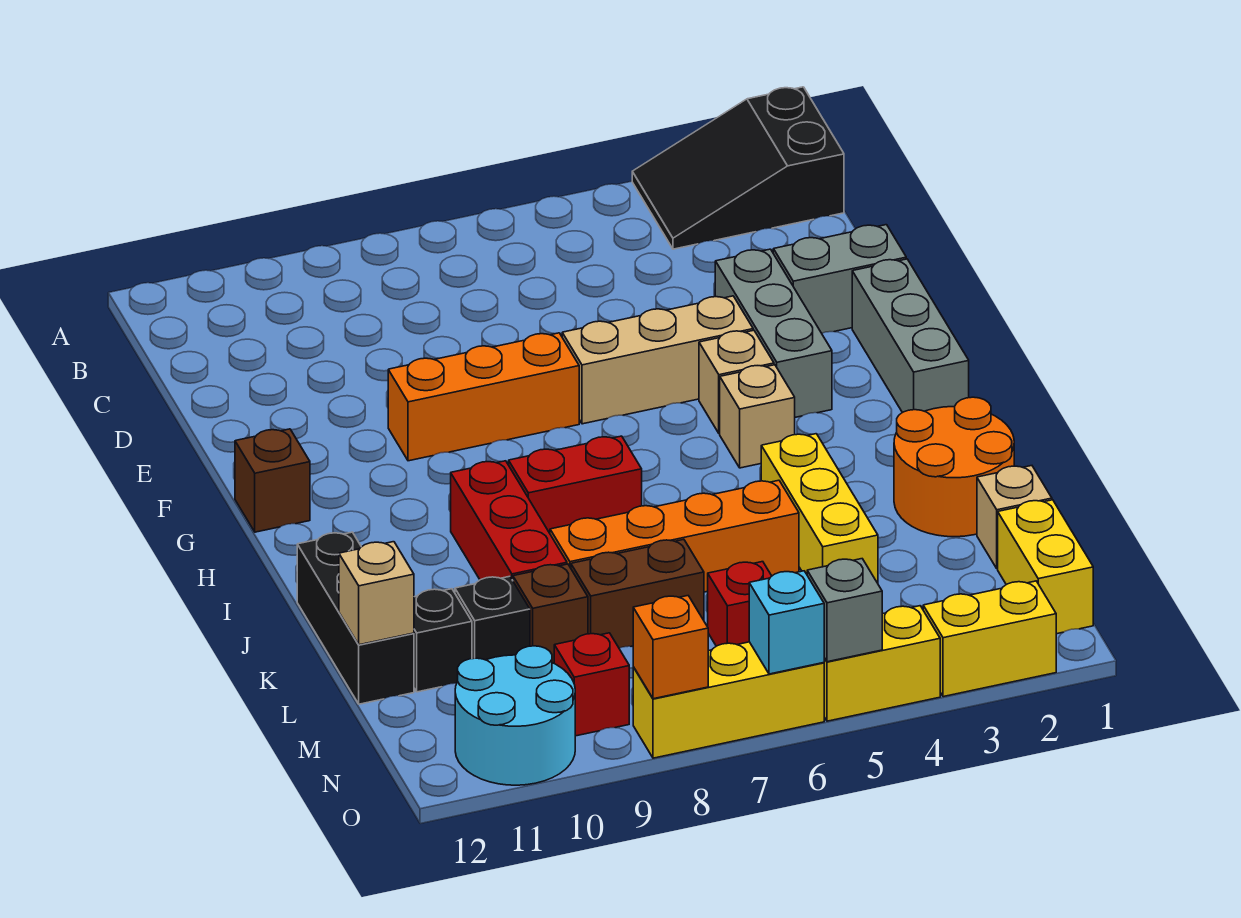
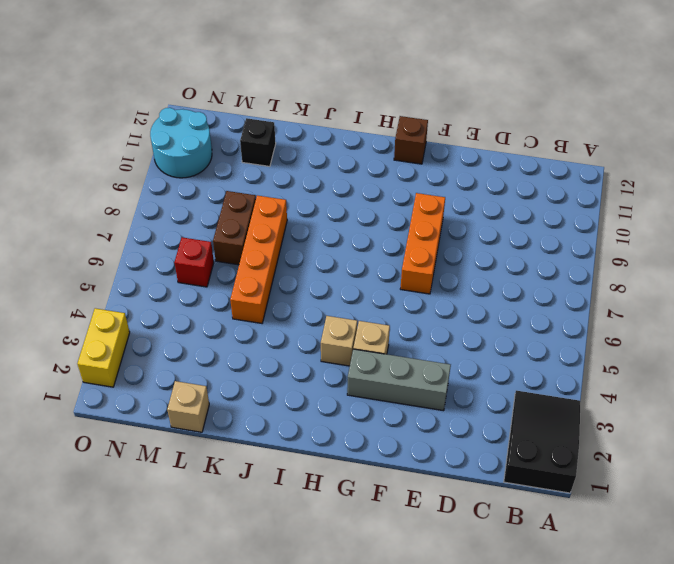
none -> grey 1x2 brick [773,225,906,333]
none -> grey 1x3 brick [852,259,969,413]
none -> tan 1x3 brick [562,296,753,424]
none -> red 1x2 brick [509,436,642,533]

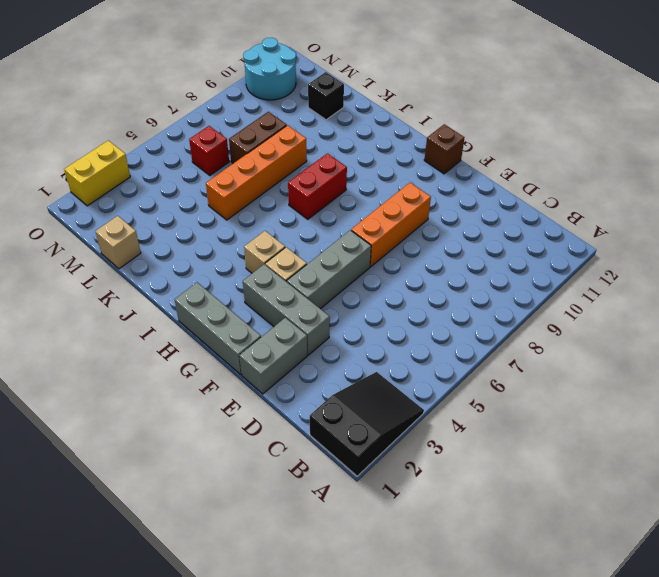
grey 1x3 brick [287,230,371,309] -> tan 1x3 brick [562,296,753,424]
none -> red 1x3 brick [451,461,567,580]
none -> orange 2x2 round brick [894,397,1014,537]
none -> yellow 1x3 brick [761,434,878,583]
none -> black 1x3 brick [297,532,414,704]

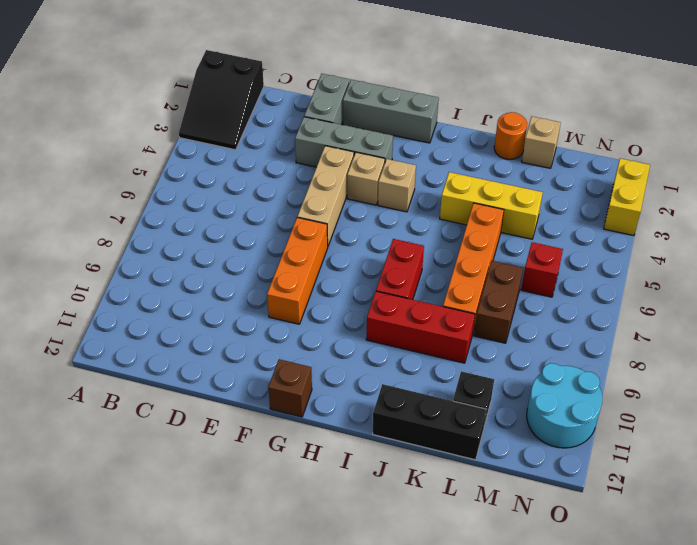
orange 1x1 round brick [494,112,527,159] -> orange 2x2 round brick [894,397,1014,537]
none -> brown 1x1 brick [513,564,588,663]
none -> black 1x1 brick [455,576,530,660]
none -> yellow 1x2 brick [998,500,1093,634]
none -> red 1x1 brick [554,633,629,736]

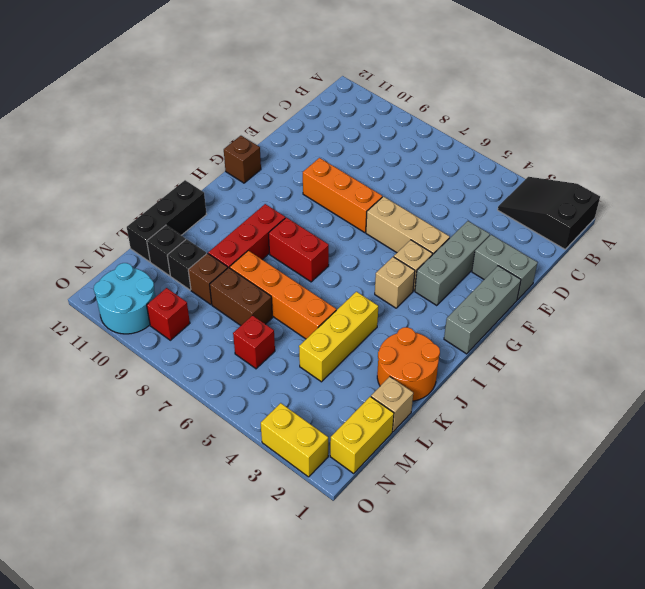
none -> yellow 1x2 brick [824,606,940,721]
none -> yellow 1x3 brick [633,642,824,758]
none -> tan 1x1 brick [339,542,414,645]
none -> grey 1x1 brick [807,559,882,662]

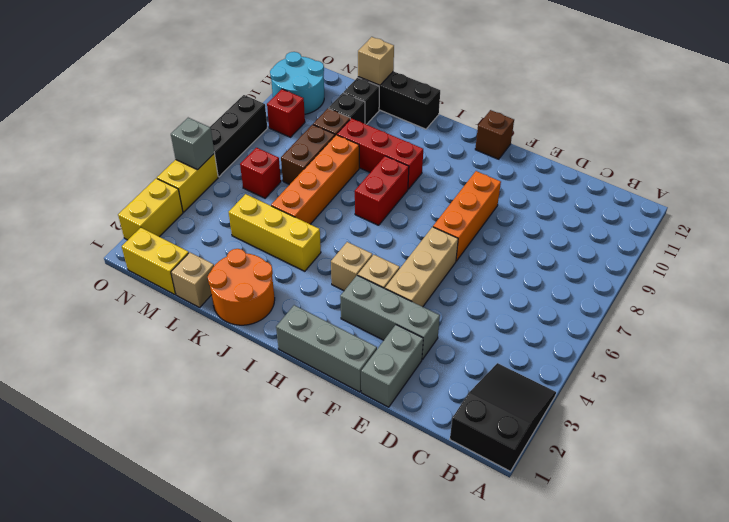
black 1x3 brick [210,95,267,177] -> yellow 1x3 brick [633,642,824,758]
none -> cyan 1x1 brick [749,571,824,674]
none -> orange 1x1 brick [633,596,708,699]

